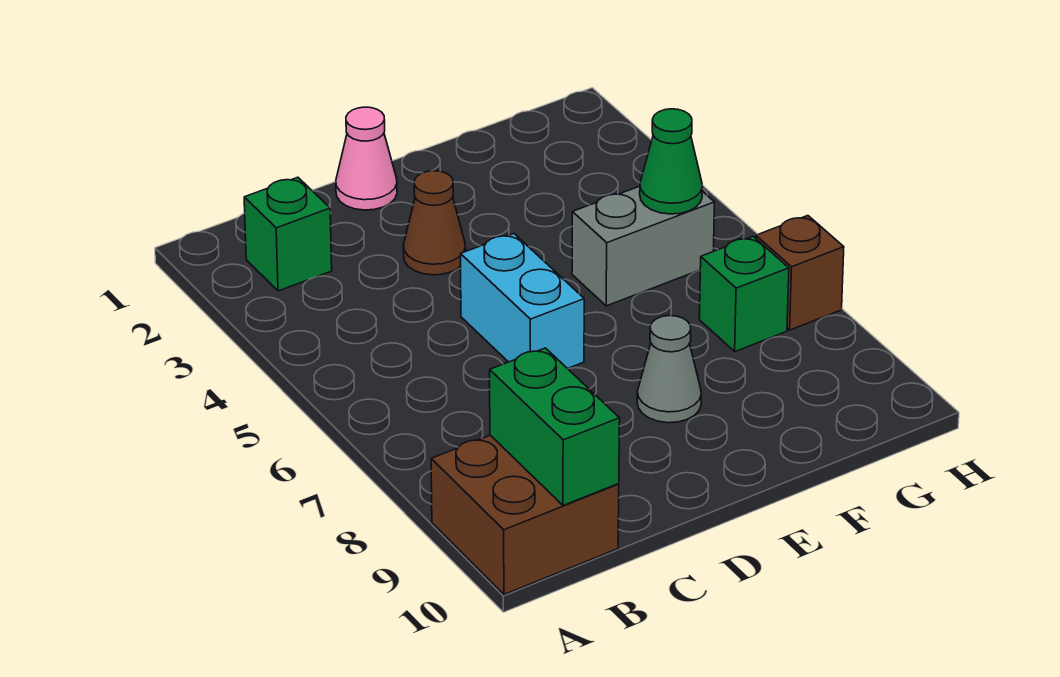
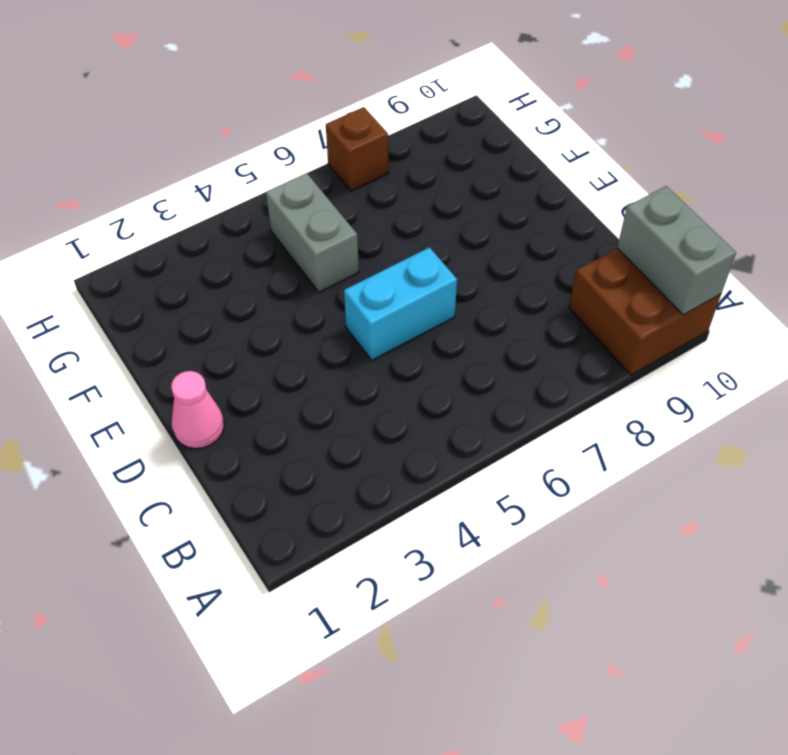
grey 1x2 brick [617,186,736,315] -> green 1x2 brick [490,348,620,505]
none -> green 1x1 brick [244,177,332,291]
none -> brown 1x1 cone [403,171,466,275]

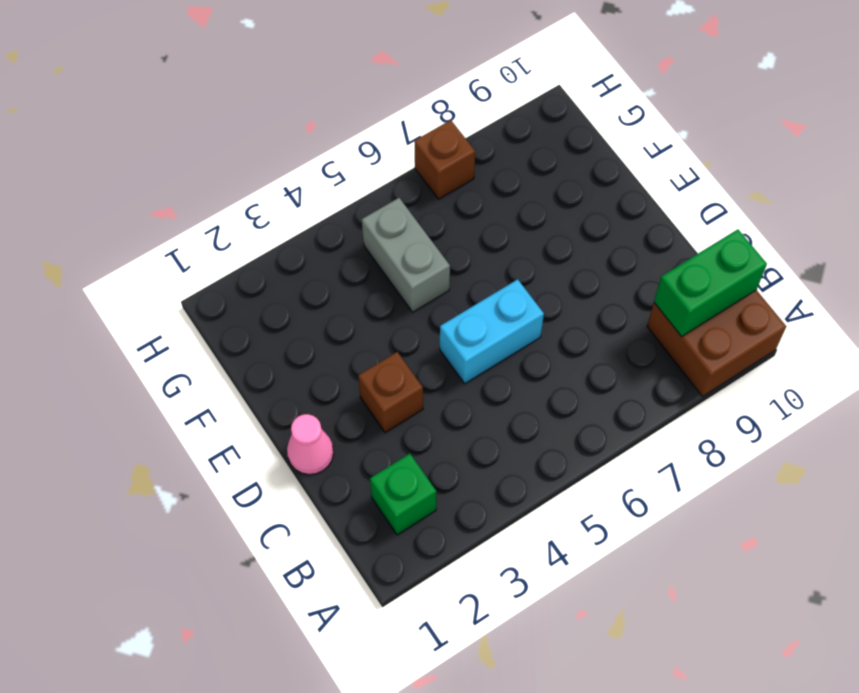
brown 1x1 brick [358,352,423,433] -> brown 1x1 cone [403,171,466,275]
none -> grey 1x1 cone [637,316,701,423]
none -> green 1x1 brick [699,237,789,351]

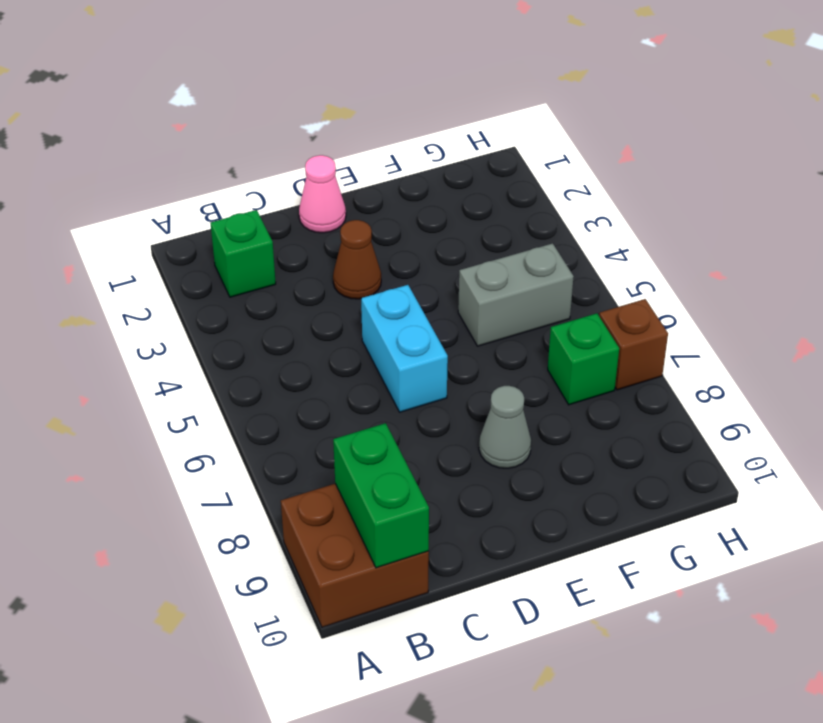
none -> green 1x1 cone [640,109,703,214]

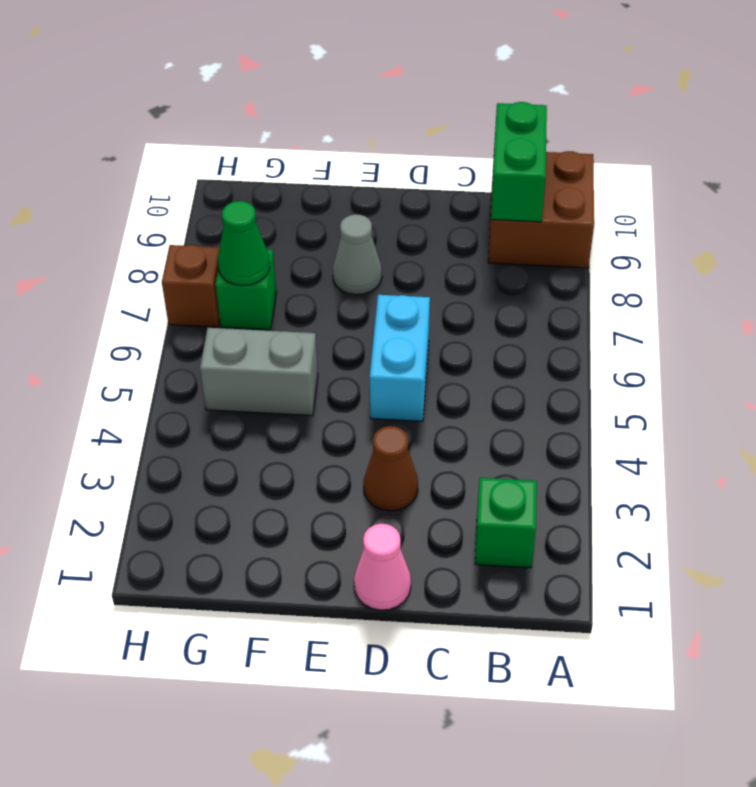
green 1x1 cone [218,201,270,286] -> green 1x1 cone moved to [640,109,703,214]

